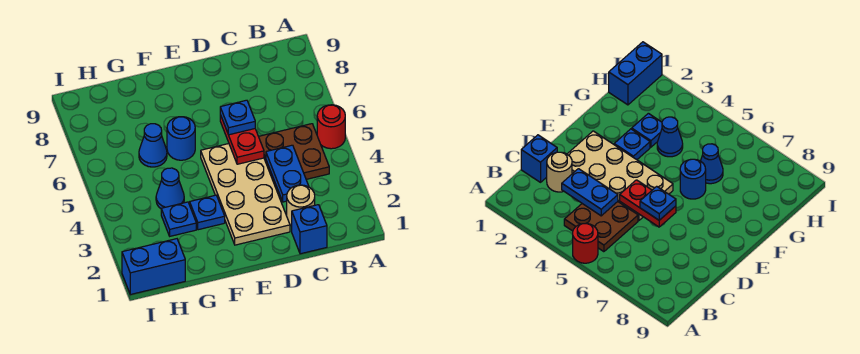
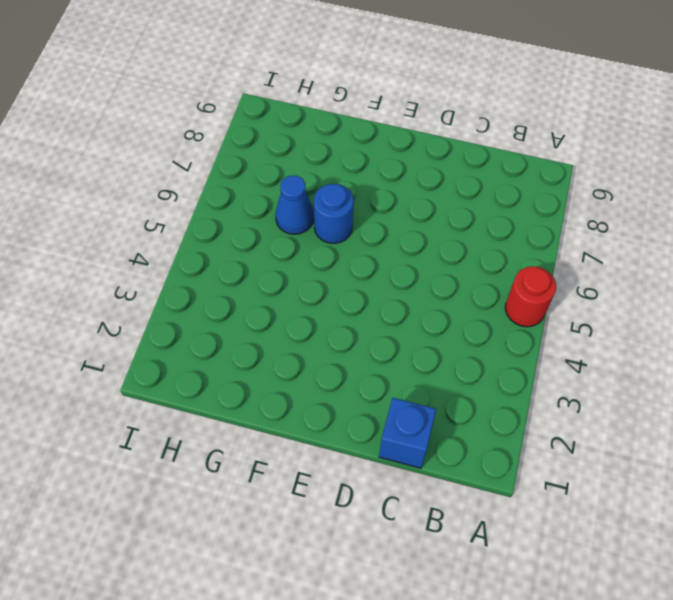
none -> brown 2x2 plate [259,124,329,187]
none -> tan 1x1 round brick [287,185,315,226]
none -> tan 2x4 plate [201,144,290,245]

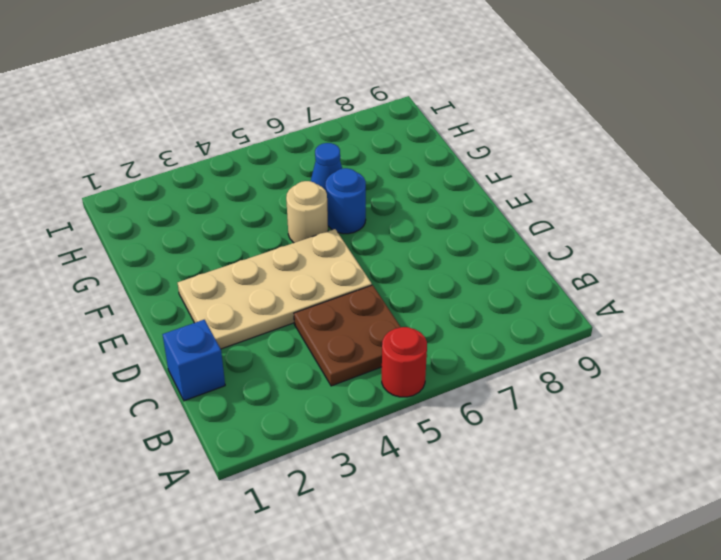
tan 1x1 round brick [286,181,328,243] -> tan 1x1 round brick moved to [287,185,315,226]
none -> blue 1x1 plate [190,195,225,230]
none -> blue 1x1 plate [161,202,196,236]
none -> blue 1x1 cone [156,168,184,209]

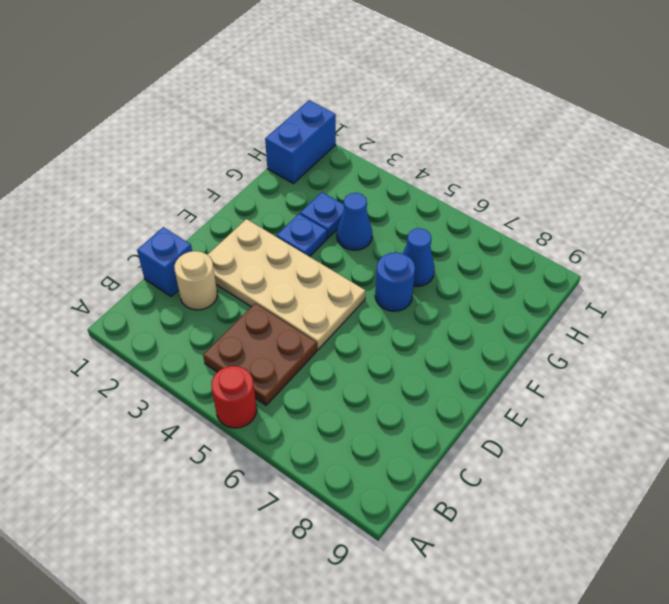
none -> blue 1x2 plate [266,145,309,202]
none -> red 1x2 plate [220,115,264,164]
none -> blue 1x1 plate [220,100,255,135]

